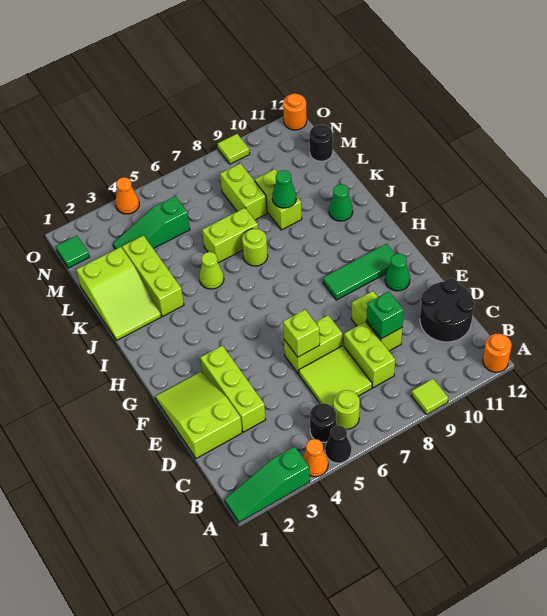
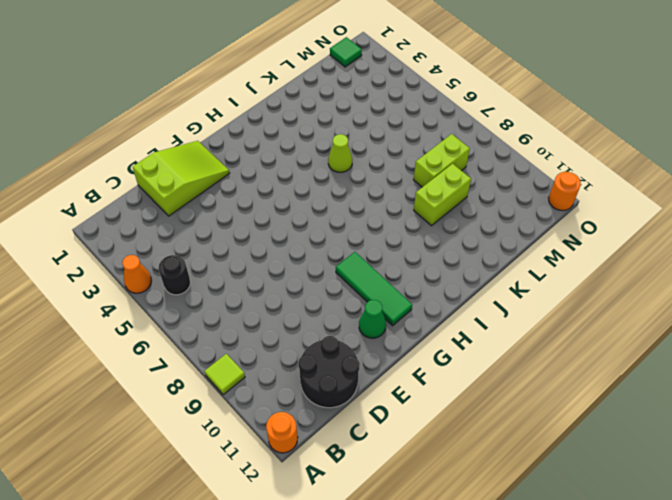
none -> green 1x3 slope [225,446,310,522]
none -> black 1x1 cone [325,425,352,463]
none -> lime 1x1 round brick [333,390,360,429]
none -> lime 2x2 tile [299,346,372,407]

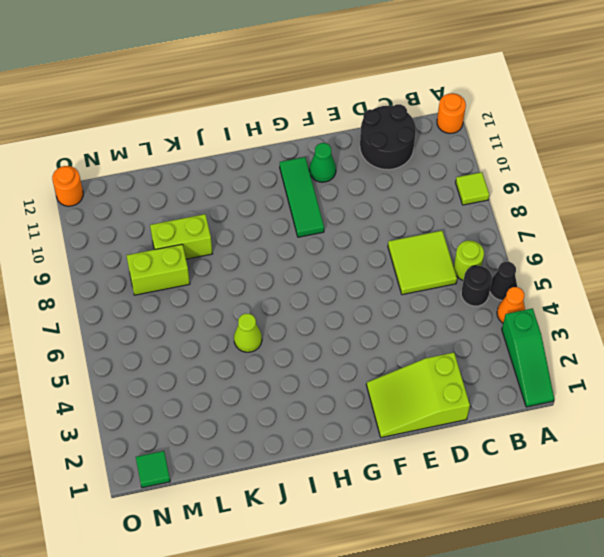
none -> lime 1x2 brick [344,322,395,388]
none -> lime 1x3 brick [200,346,266,432]
none -> lime 1x2 brick [351,291,402,351]
none -> lime 1x2 brick [284,315,342,374]

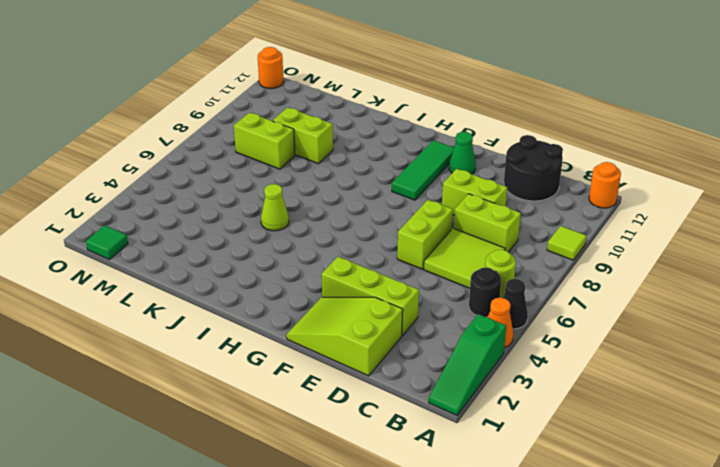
none -> lime 2x3 slope [76,247,161,340]
none -> lime 1x3 brick [122,236,184,316]
none -> lime 1x1 round brick [242,229,268,266]
none -> green 1x1 cone [329,184,353,221]

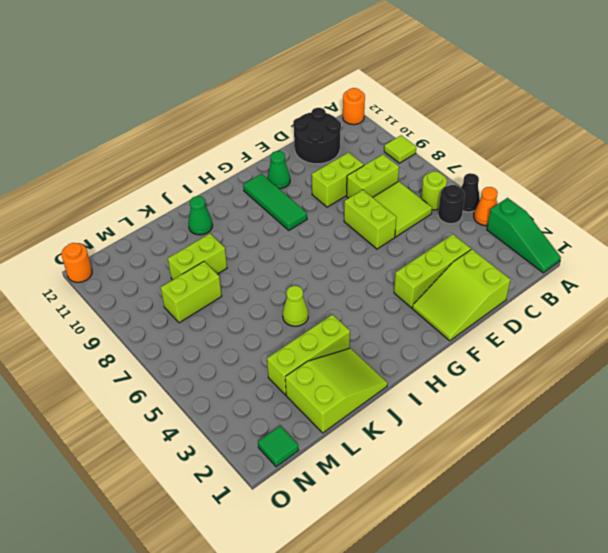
none -> lime 1x1 round brick [242,229,268,266]
none -> lime 1x2 brick [202,208,258,263]
none -> green 1x3 slope [113,196,190,249]
none -> black 1x1 round brick [309,125,333,161]

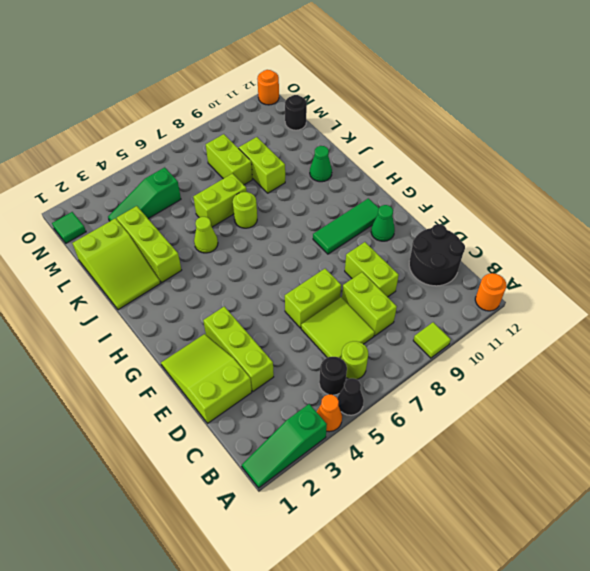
none -> orange 1x1 cone [115,177,139,214]
none -> lime 1x1 tile [218,134,250,164]
none -> green 1x1 brick [367,292,404,339]
none -> lime 1x1 brick [283,310,320,357]

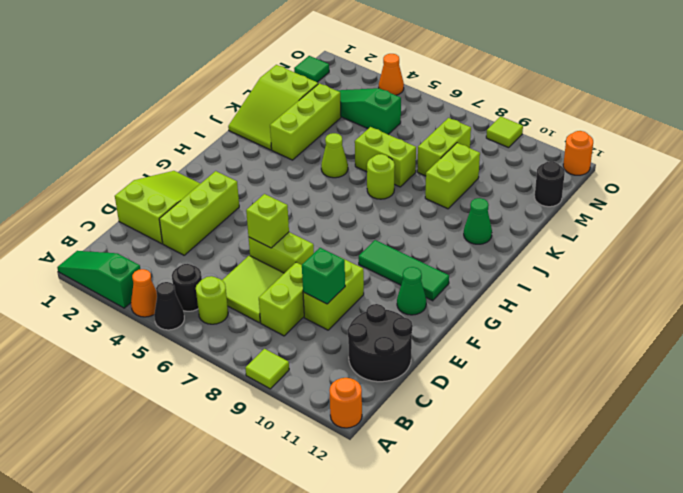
none -> green 1x1 cone [272,170,296,208]

